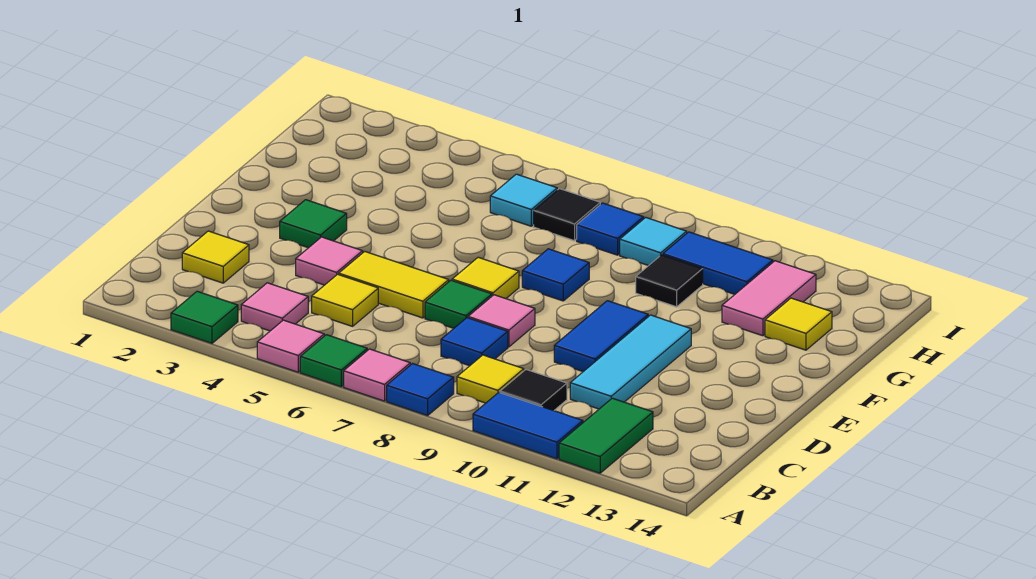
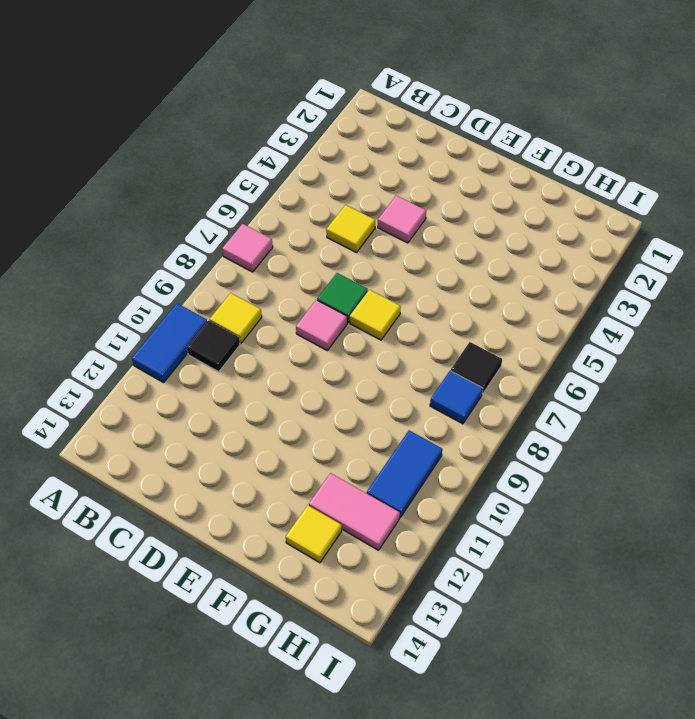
none -> green 1x1 tile [171,291,238,343]
none -> pink 1x1 tile [257,320,324,372]
none -> green 1x1 tile [300,335,367,387]
none -> blue 1x1 tile [387,364,454,416]

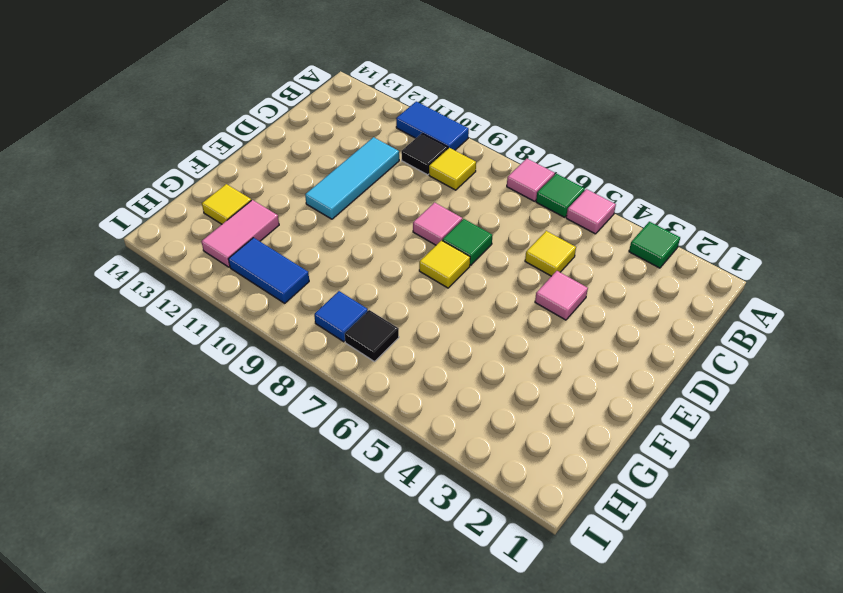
none -> blue 1x1 tile [387,364,454,416]
none -> green 1x2 tile [559,398,653,473]
none -> pink 1x1 tile [241,283,308,331]
none -> yellow 1x1 tile [182,231,249,283]

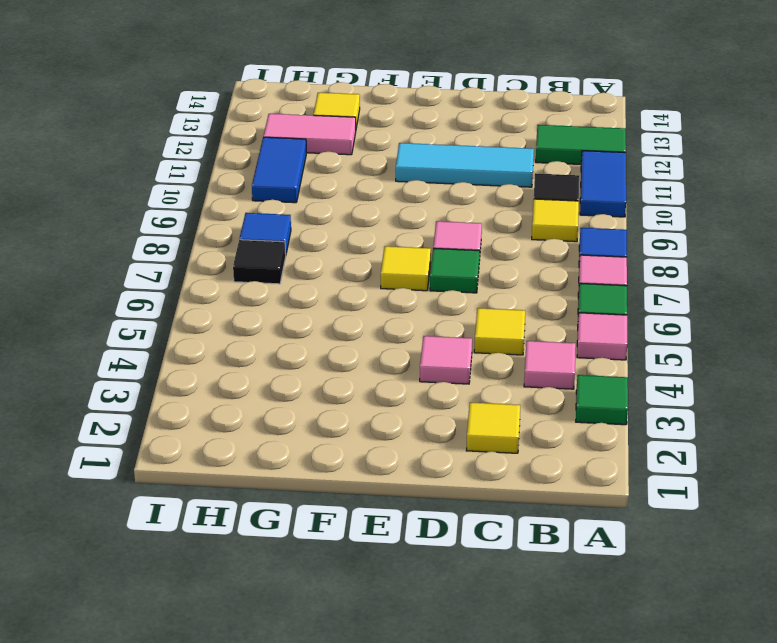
none -> blue 1x1 tile [441,318,508,366]
none -> yellow 1x2 tile [339,251,449,318]
none -> blue 1x2 tile [554,301,648,372]
none -> green 1x1 tile [280,200,347,248]

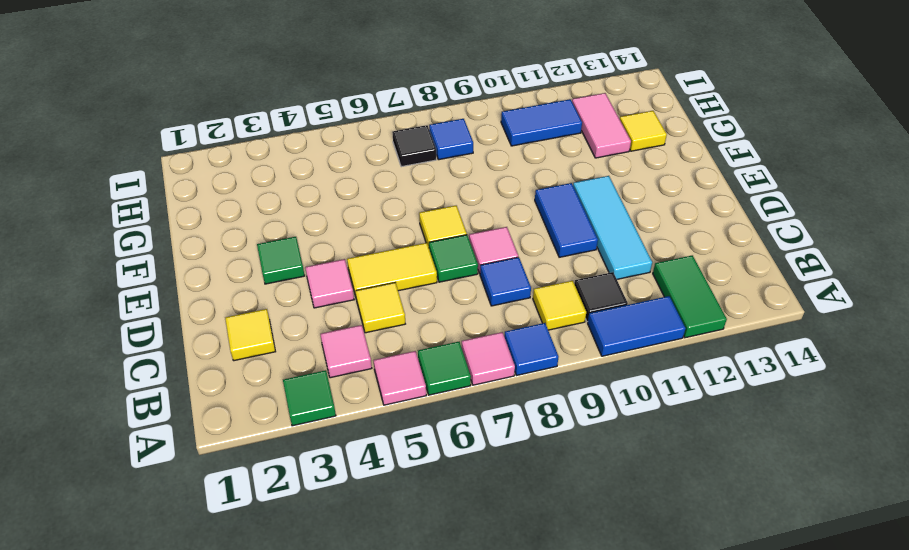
none -> blue 1x1 tile [522,249,589,301]
none -> black 1x1 tile [636,255,703,307]
none -> cyan 1x1 tile [490,174,557,226]
none -> cyan 1x1 tile [620,217,687,266]

